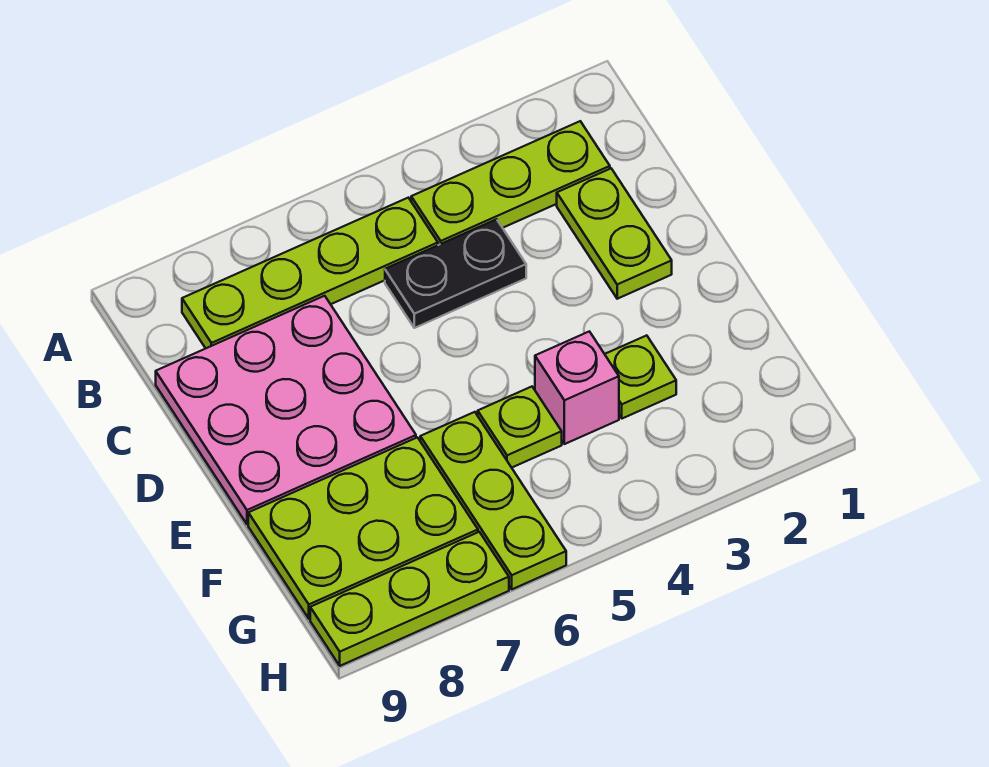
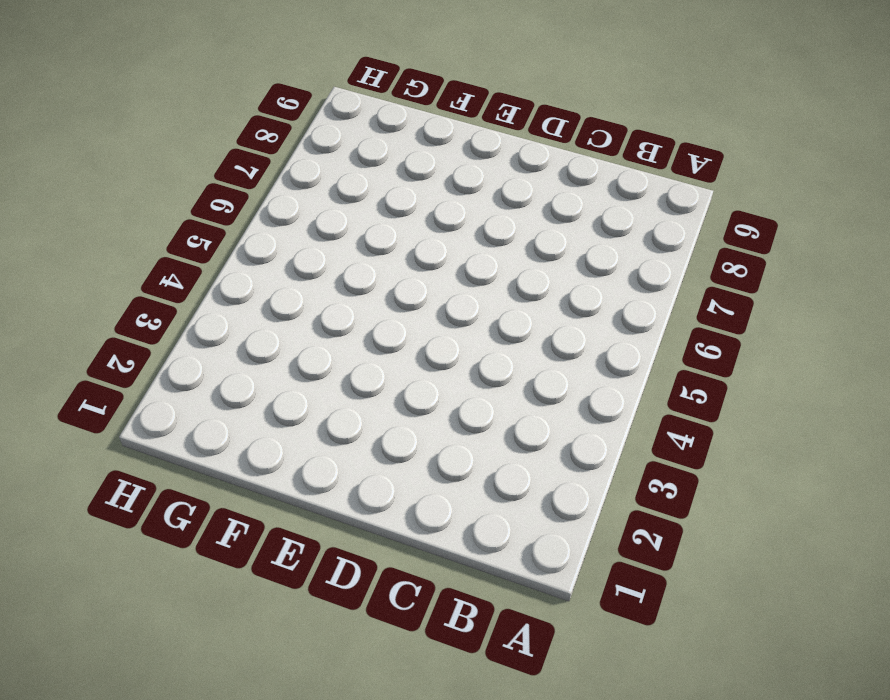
none -> lime 1x3 plate [411,121,610,245]
none -> lime 1x4 plate [182,198,438,348]

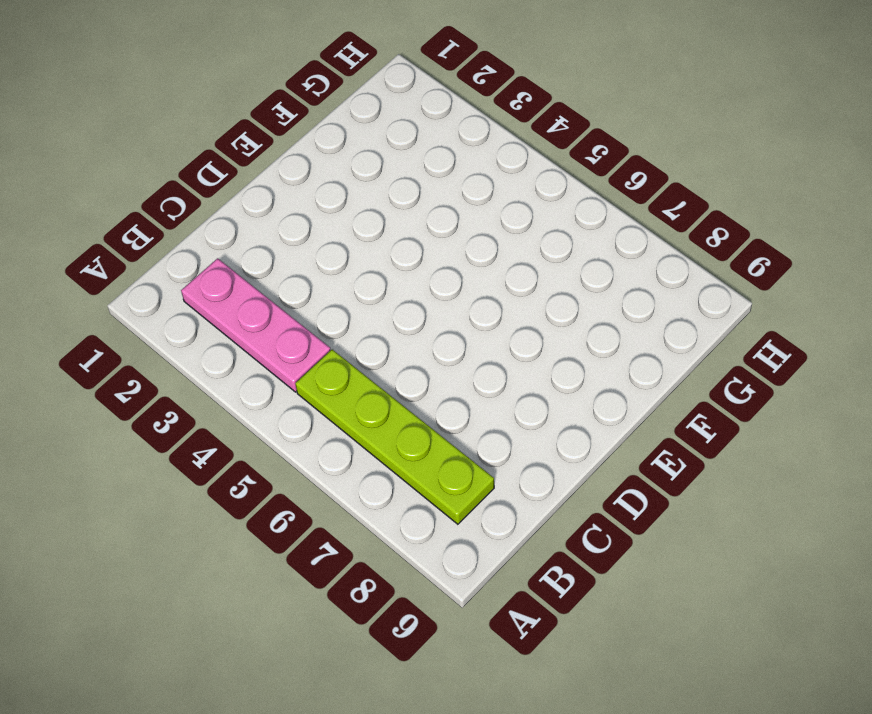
pink 1x3 plate [181,258,331,392] -> lime 1x3 plate [411,121,610,245]
none -> lime 1x2 plate [557,169,672,299]
none -> black 1x2 plate [385,219,526,328]

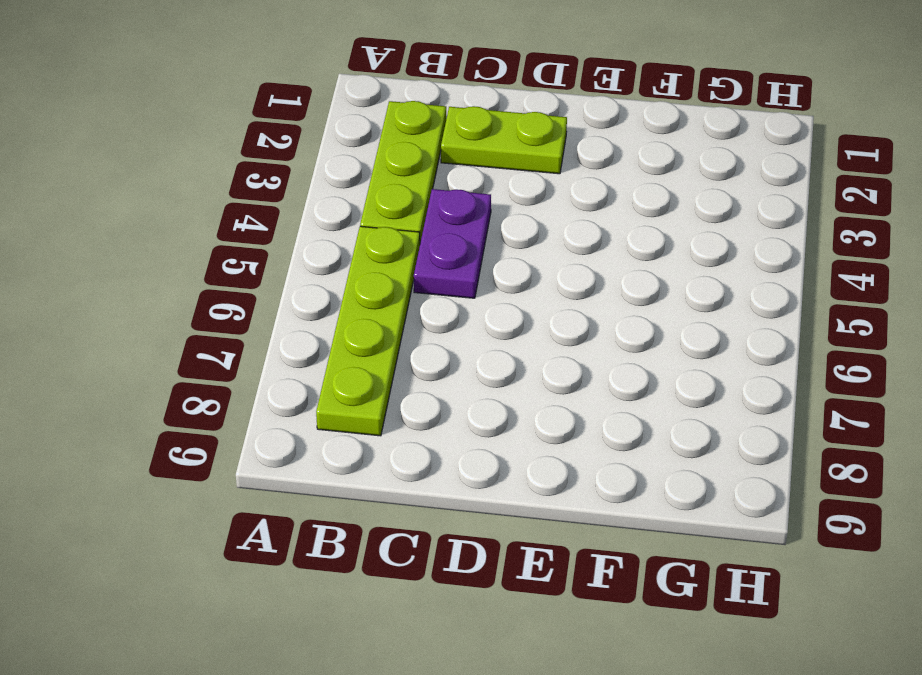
purple 1x2 plate [414,189,491,298] -> black 1x2 plate [385,219,526,328]
none -> pink 3x3 plate [156,296,416,524]
none -> lime 1x1 plate [605,335,676,419]

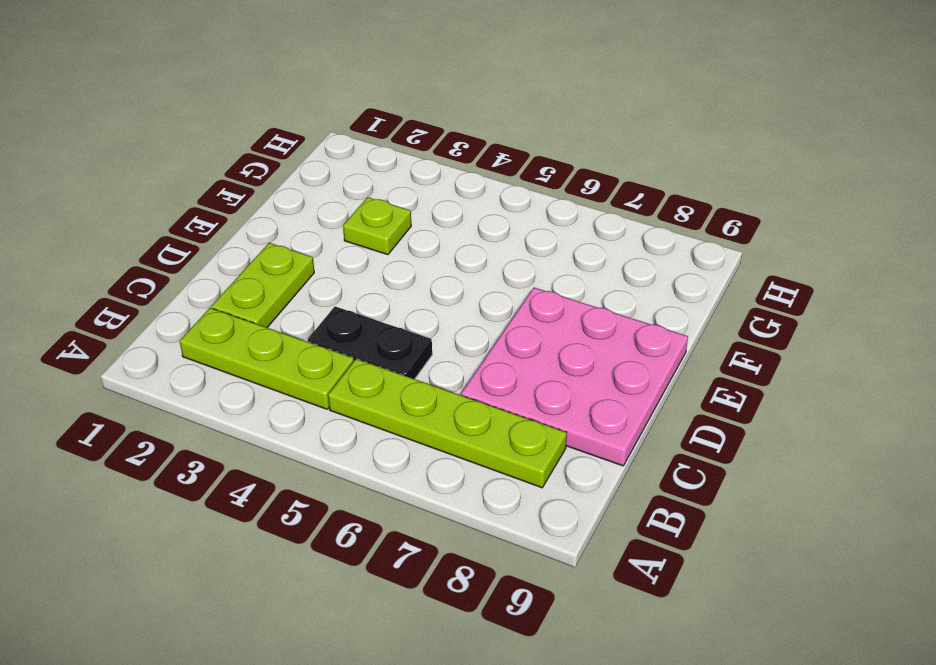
none -> pink 1x1 brick [535,331,619,444]
none -> lime 1x1 plate [478,387,562,468]

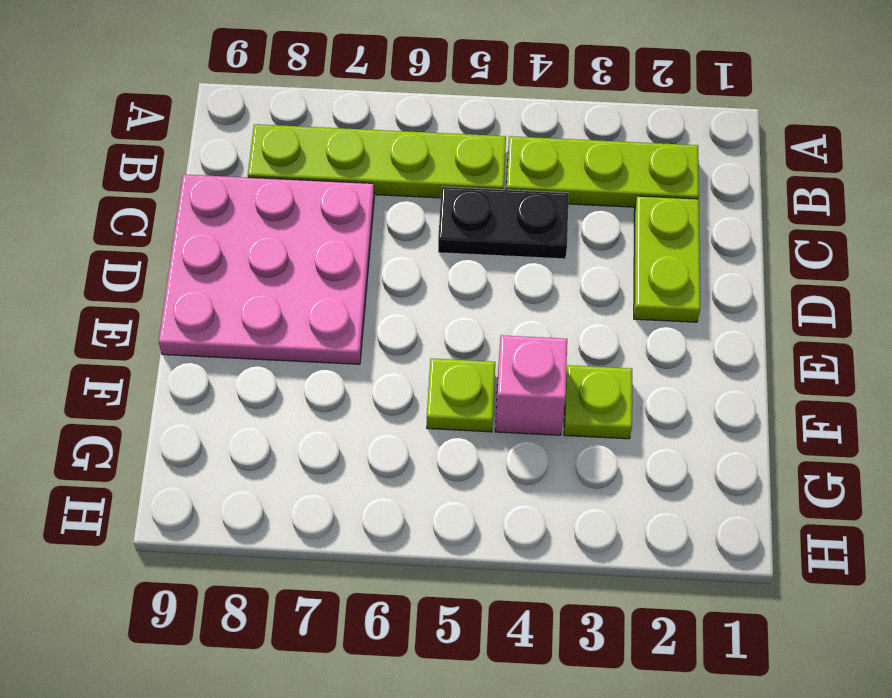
none -> lime 1x3 plate [420,412,566,589]
none -> lime 2x3 plate [248,437,478,619]

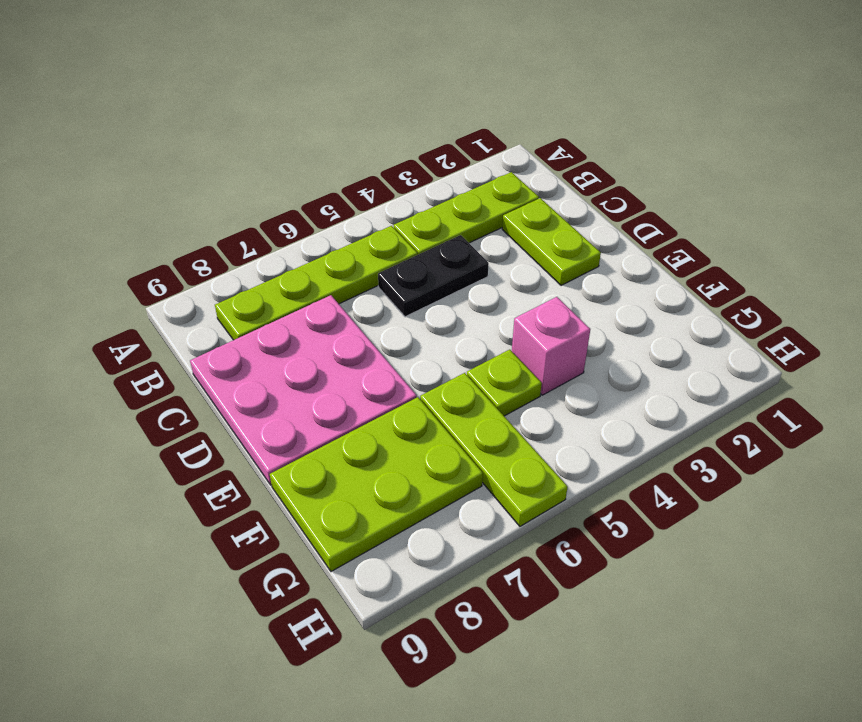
none -> lime 1x1 plate [605,335,676,419]
none -> lime 1x3 plate [310,532,509,666]

